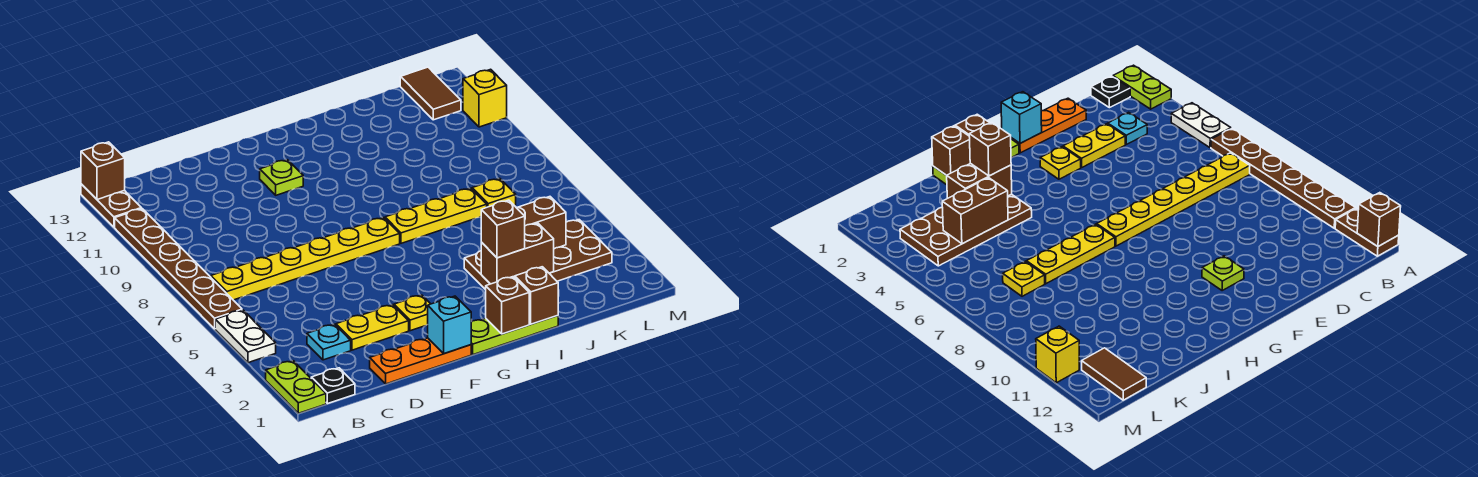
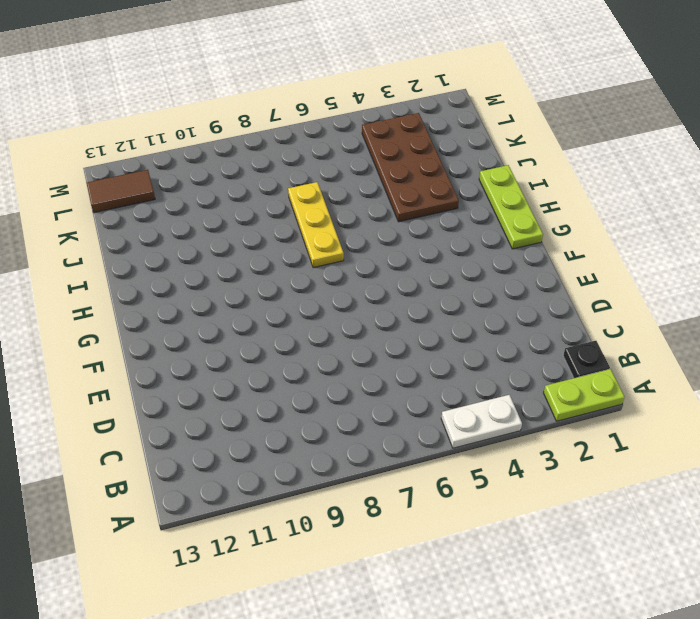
none -> brown 1x6 plate [115,209,242,329]
none -> brown 1x2 plate [81,184,141,227]
none -> yellow 1x6 plate [211,218,400,300]

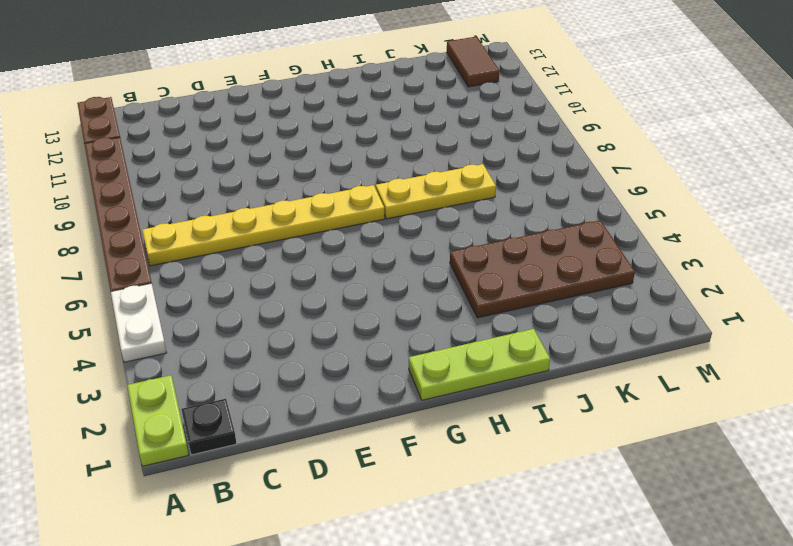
none -> cyan 1x1 plate [307,324,351,360]
none -> orange 1x3 plate [370,338,471,384]
none -> yellow 1x2 plate [336,305,409,350]

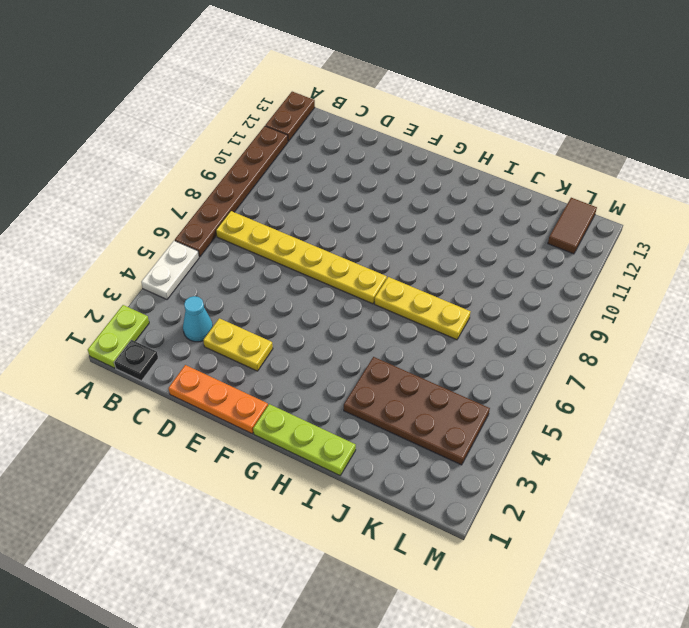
cyan 1x1 cone [183,296,213,342] -> cyan 1x1 plate [307,324,351,360]
none -> yellow 1x1 plate [394,295,430,331]
none -> lime 1x1 plate [260,160,303,195]
none -> yellow 1x1 plate [472,178,516,207]

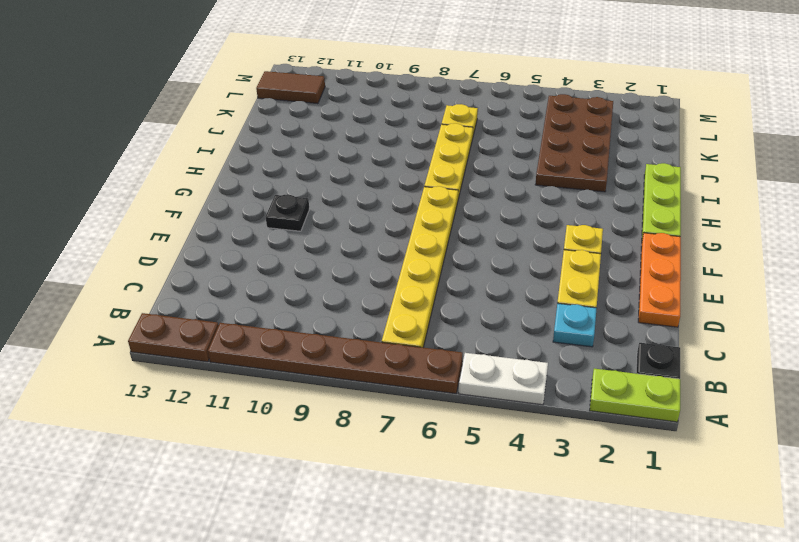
black 1x1 plate [266,194,309,231] -> lime 1x1 plate [260,160,303,195]
none -> yellow 1x1 brick [463,69,507,127]
none -> brown 1x1 brick [81,142,125,200]
none -> cyan 1x1 brick [428,296,471,354]

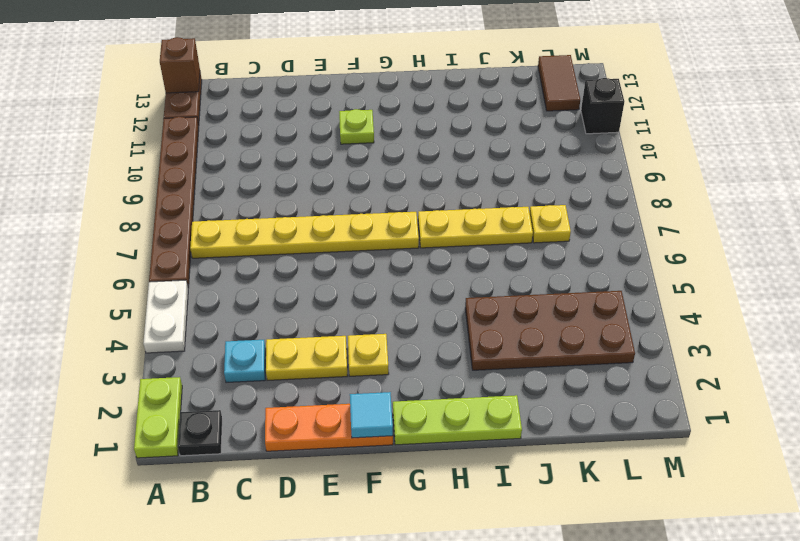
cyan 1x1 tile [350,392,393,438] -> cyan 1x1 brick [428,296,471,354]
black 1x1 brick [581,78,624,134] -> yellow 1x1 brick [463,69,507,127]
none -> brown 1x1 brick [486,277,529,334]
none -> brown 1x1 brick [515,267,558,324]
none -> brown 1x2 brick [481,223,554,284]

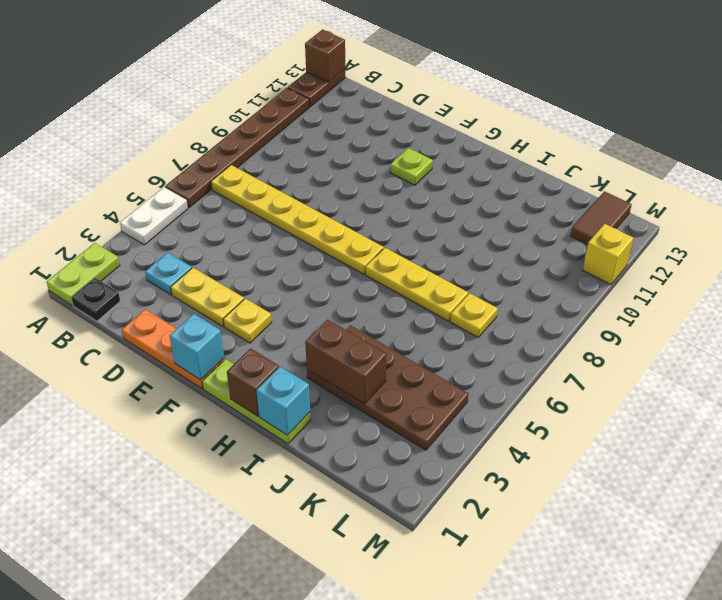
cyan 1x1 brick [256,367,310,435] -> brown 1x1 brick [515,267,558,324]
none -> brown 1x2 brick [516,197,566,249]
none -> brown 1x1 brick [481,200,525,258]

